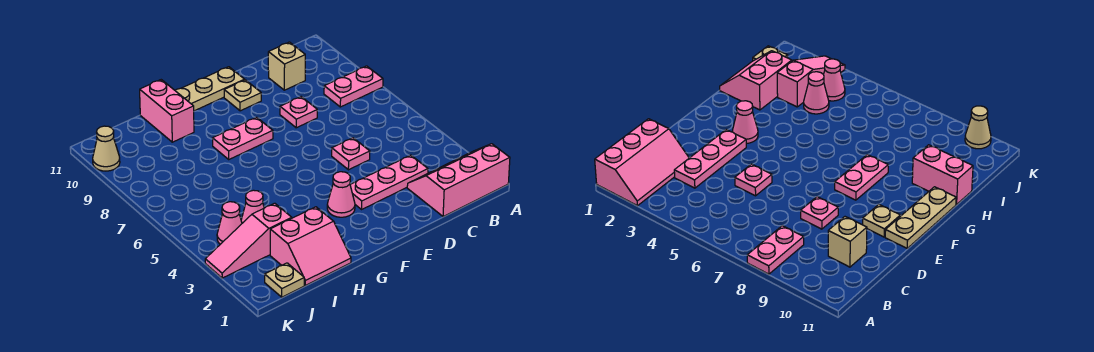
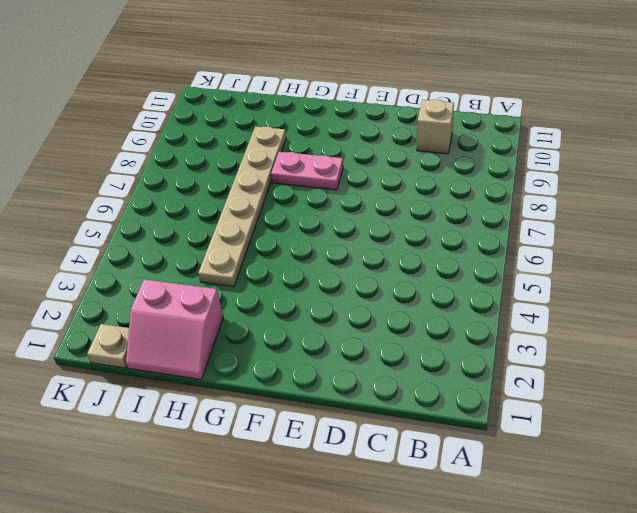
tan 1x6 plate [198,126,286,287] -> none
none -> pink 2x3 slope [407,144,510,217]
none -> pink 1x2 plate [324,66,383,107]
none -> pink 1x3 plate [350,155,428,209]

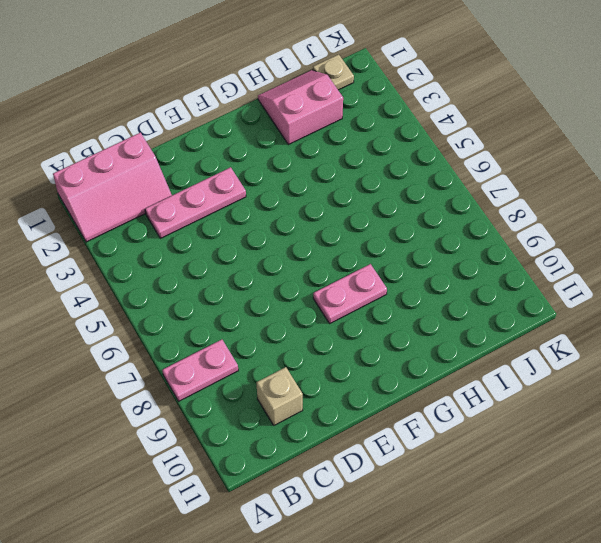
none -> pink 1x1 plate [332,138,370,170]
none -> pink 1x1 plate [280,97,317,128]
none -> tan 1x1 plate [224,80,261,111]

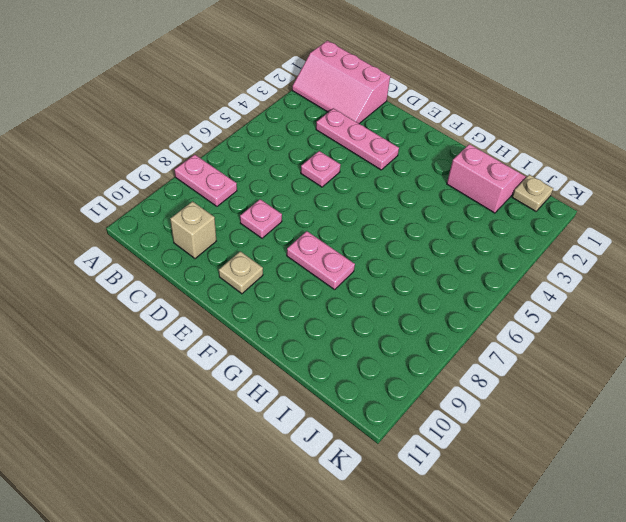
none -> tan 1x3 plate [175,67,245,111]
none -> pink 1x1 cone [327,172,355,217]
none -> pink 1x2 brick [140,80,194,142]

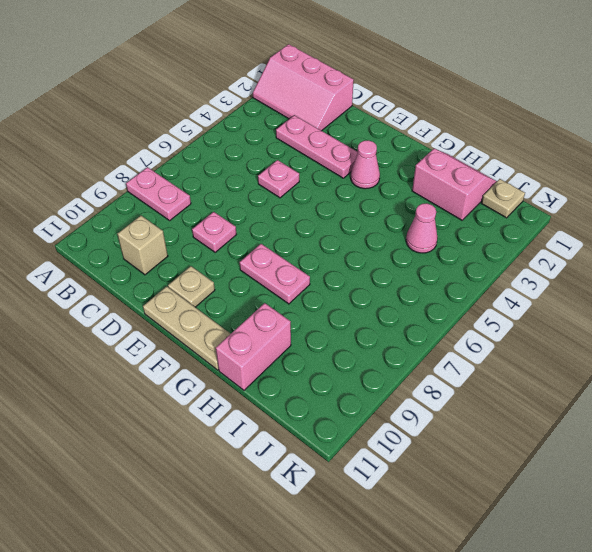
none -> pink 1x3 slope [205,203,292,278]
none -> pink 1x1 cone [217,202,242,244]
none -> tan 1x1 cone [93,126,120,171]

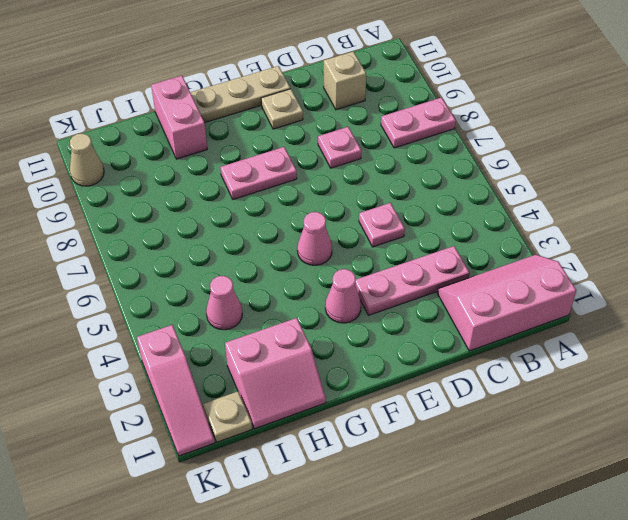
pink 1x1 cone [297,212,332,265] -> pink 1x1 cone moved to [217,202,242,244]
pink 1x3 slope [137,325,215,456] -> pink 1x3 slope turned to [205,203,292,278]

